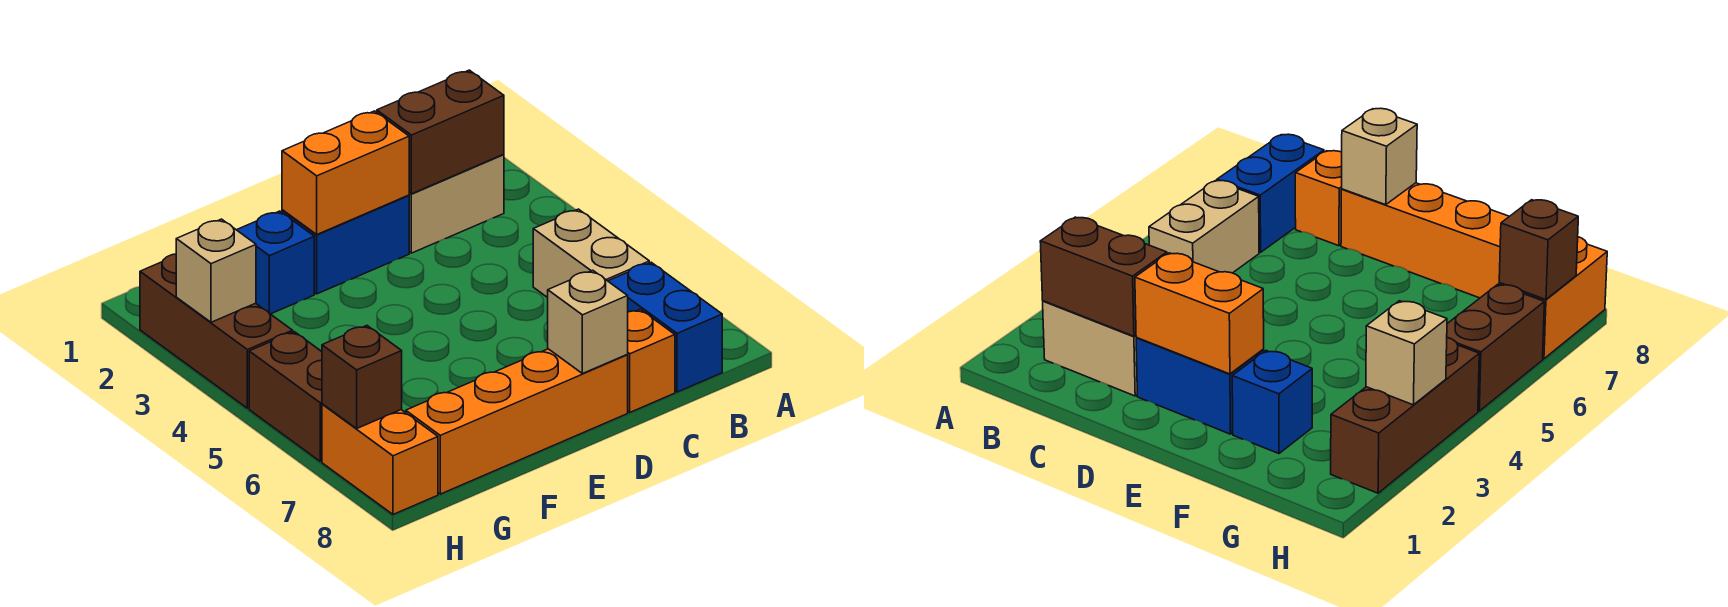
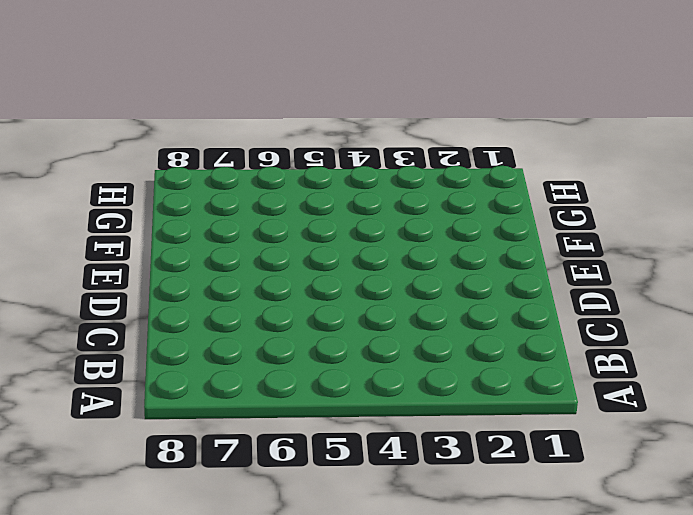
none -> tan 1x2 brick [409,154,504,253]
none -> tan 1x2 brick [533,209,649,298]
none -> blue 1x2 brick [608,262,722,392]

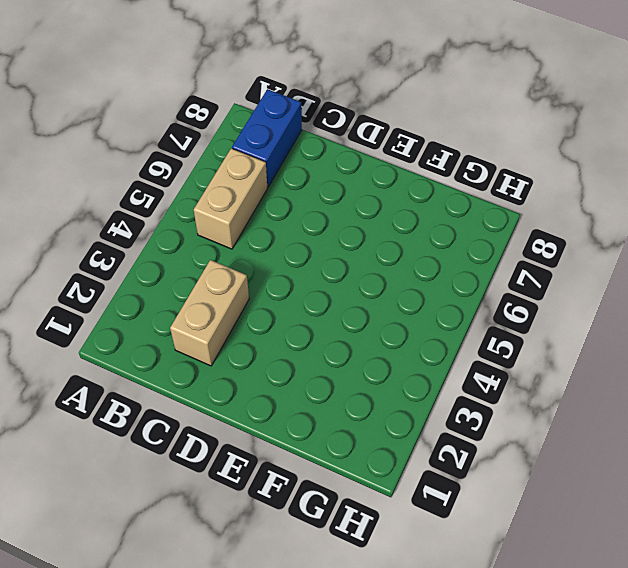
tan 1x2 brick [170,260,249,366] -> tan 1x2 brick turned to [409,154,504,253]
none -> orange 1x1 brick [627,309,675,412]
none -> blue 1x2 brick [282,195,409,294]
none -> orange 1x4 brick [406,349,628,494]

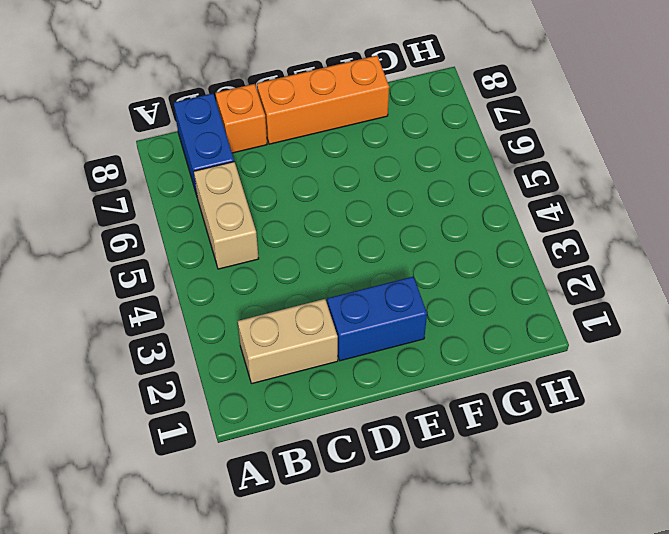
orange 1x3 brick [257,56,389,144] -> orange 1x4 brick [406,349,628,494]
none -> blue 1x1 brick [237,211,314,314]
none -> brown 1x3 brick [140,254,293,408]
none -> brown 1x2 brick [249,332,322,461]

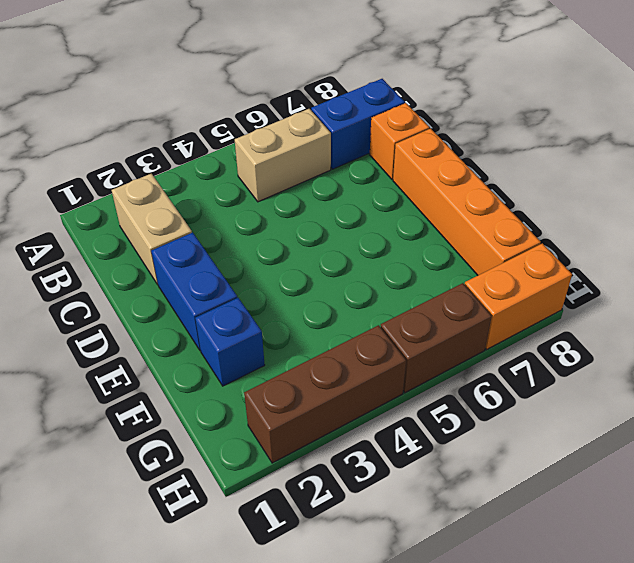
none -> brown 1x2 brick [377,70,504,194]
none -> orange 1x2 brick [282,111,409,234]
none -> tan 1x1 brick [548,270,628,374]

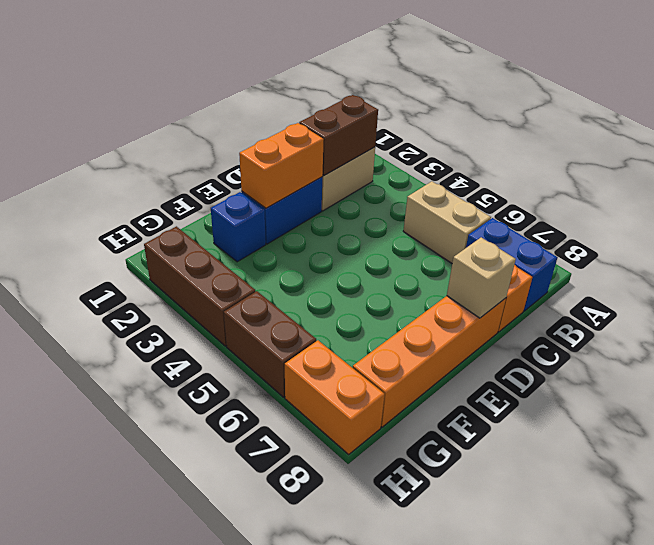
none -> tan 1x1 brick [176,219,256,322]
none -> brown 1x1 brick [322,326,402,428]

